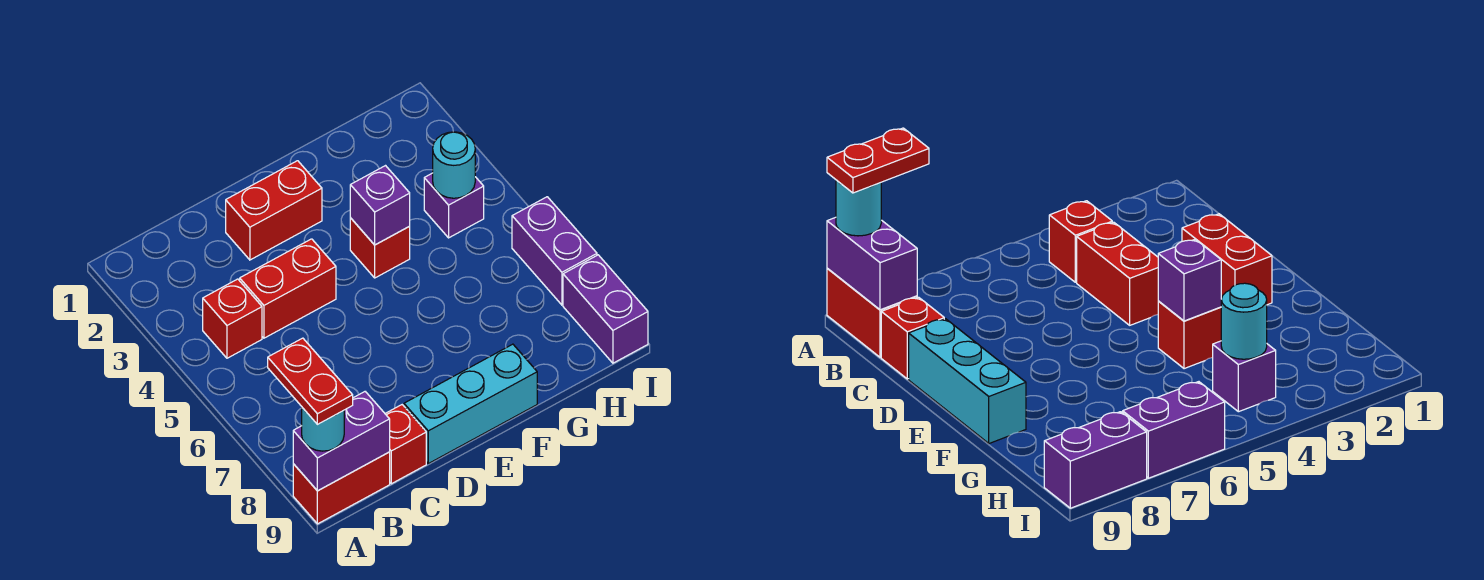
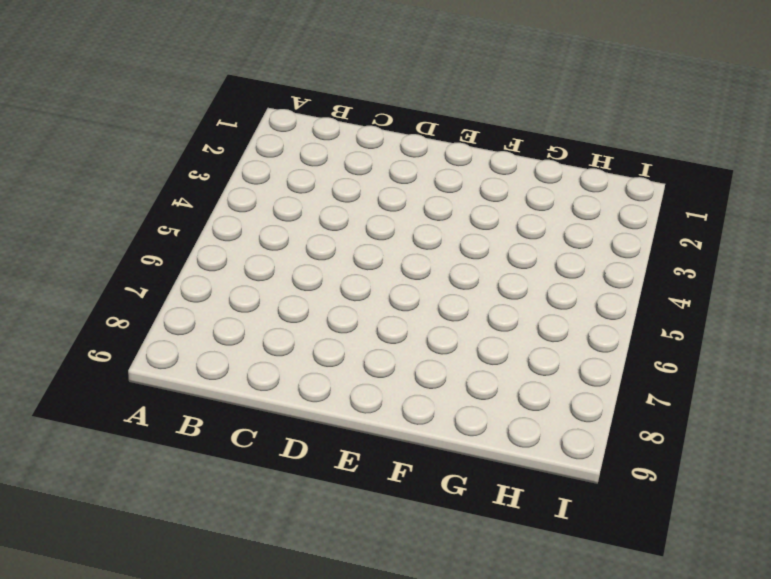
none -> red 1x2 brick [293,452,390,524]
none -> red 1x1 brick [203,279,262,358]
none -> red 1x2 brick [240,239,336,338]

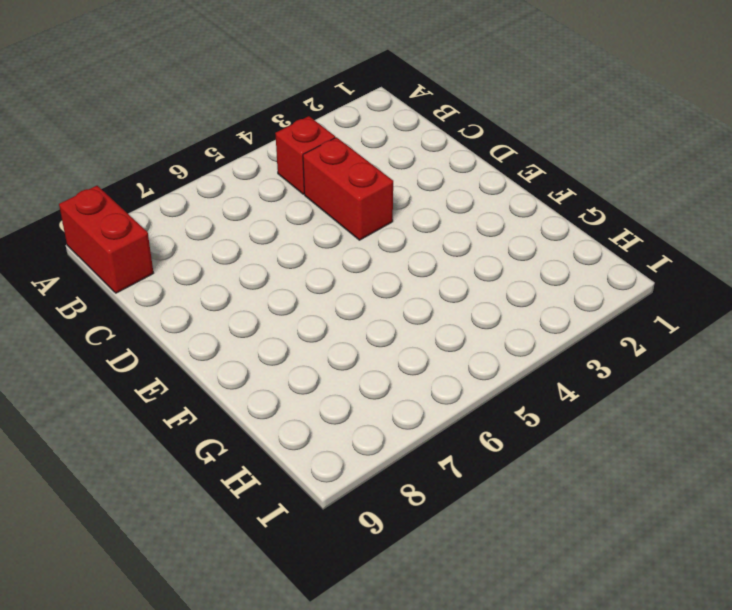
none -> red 1x1 brick [385,405,426,484]
none -> red 1x2 brick [226,161,322,260]
none -> cyan 1x3 brick [404,344,537,464]

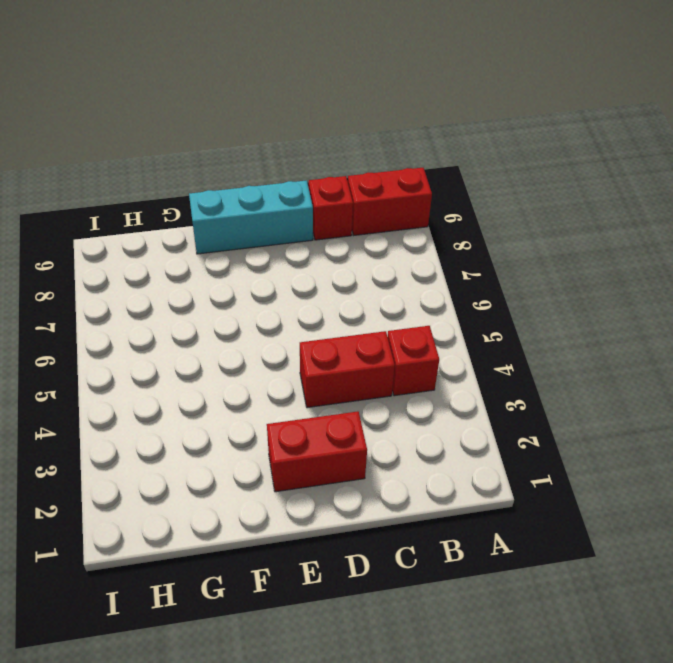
none -> red 1x1 brick [350,218,410,278]
none -> purple 1x1 brick [424,173,484,238]
none -> purple 1x2 brick [512,197,597,305]

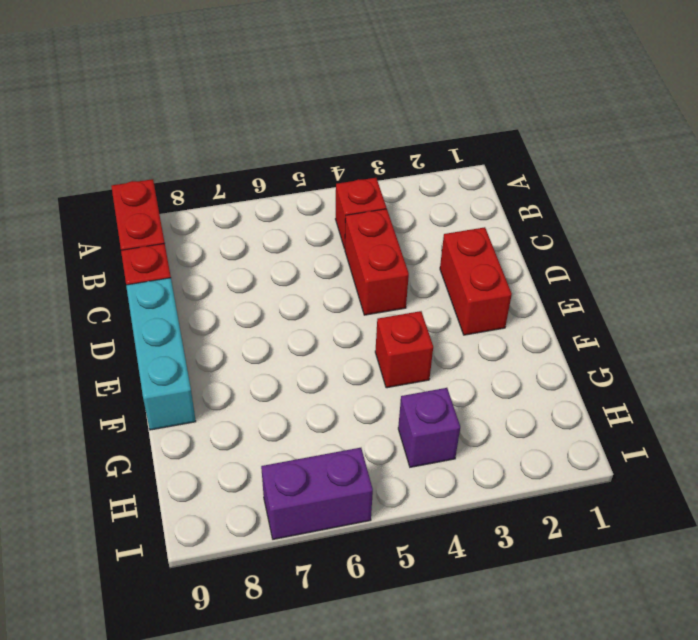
none -> purple 1x2 brick [563,255,648,363]
none -> purple 1x2 brick [293,392,390,491]
none -> purple 1x1 brick [350,166,410,245]

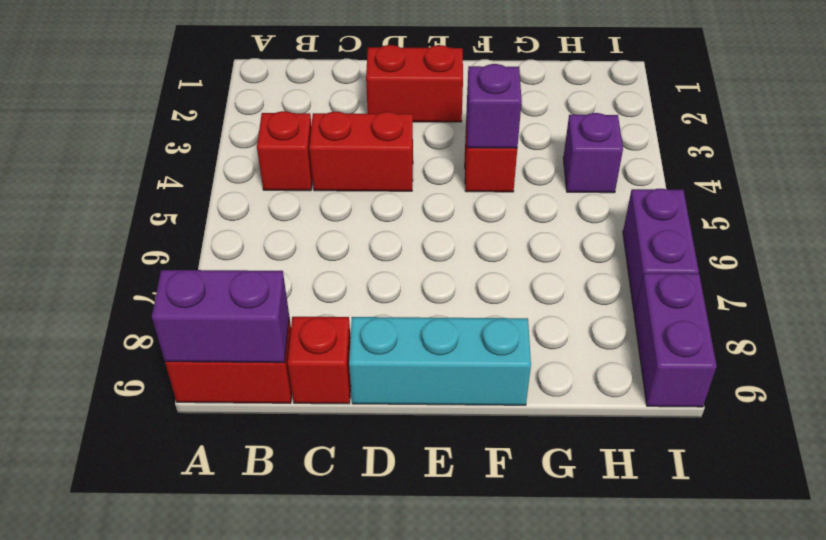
none -> cyan 1x1 round brick [433,132,475,198]
none -> cyan 1x1 round brick [302,408,344,451]
none -> red 1x2 plate [268,338,353,424]

